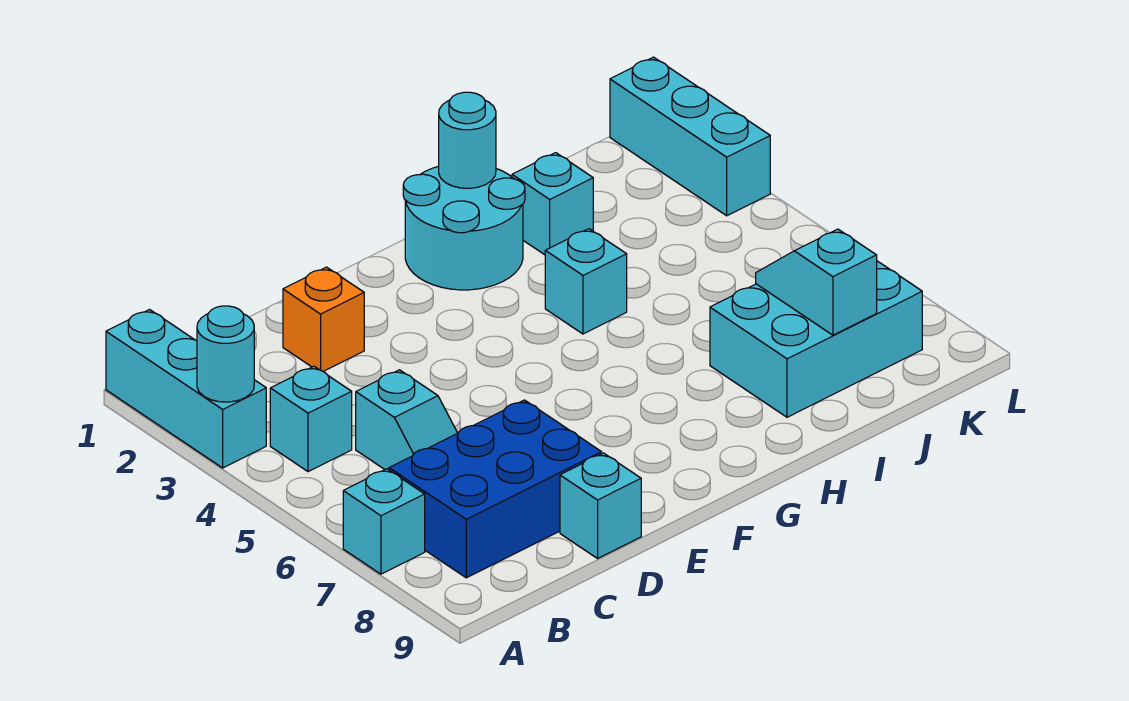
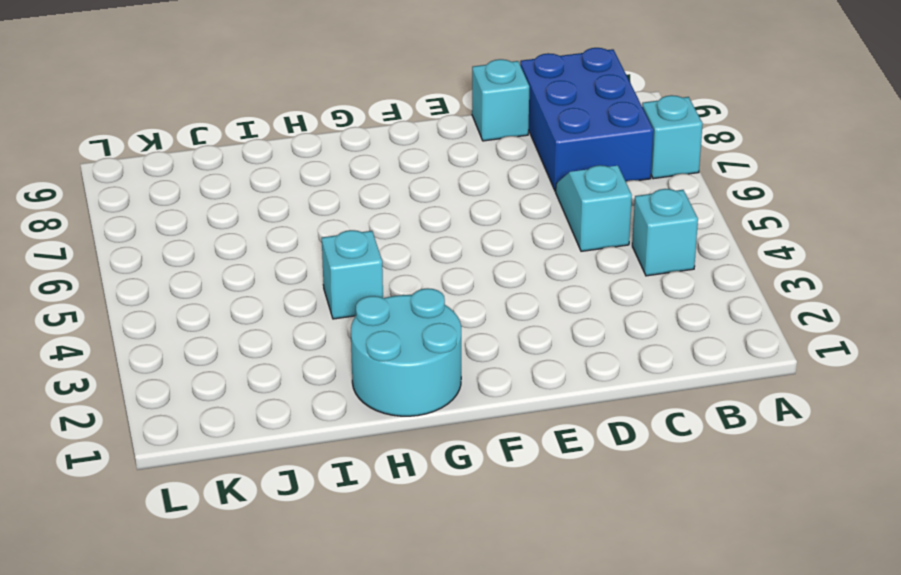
blue 2x3 brick [520,48,653,191] -> blue 2x3 brick turned to [389,400,602,578]
none -> cyan 1x3 brick [106,310,266,468]
none -> orange 1x1 brick [283,267,364,372]
none -> cyan 1x1 brick [512,153,593,255]

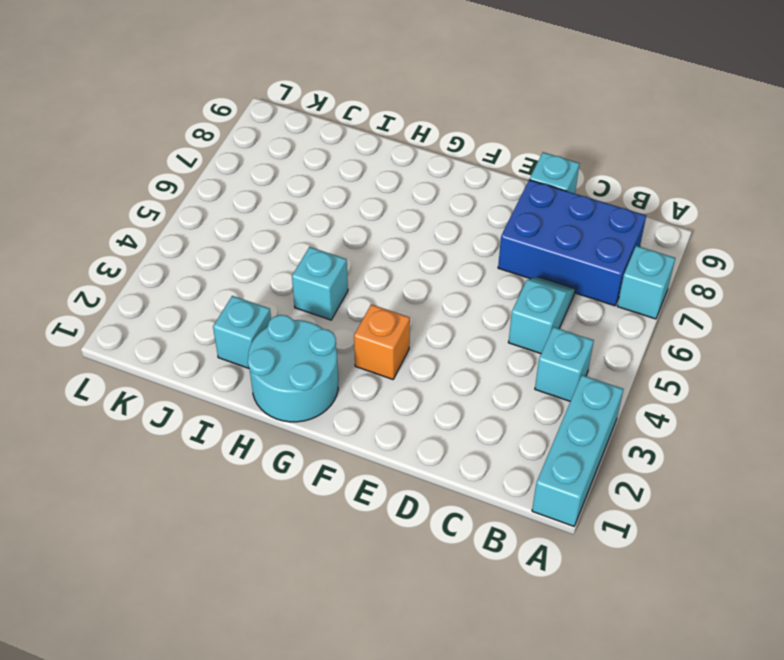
orange 1x1 brick [354,304,410,379] -> orange 1x1 brick moved to [283,267,364,372]
none -> cyan 2x3 brick [710,261,922,417]
none -> cyan 1x3 brick [610,57,770,216]
none -> cyan 1x1 round brick [197,306,254,402]

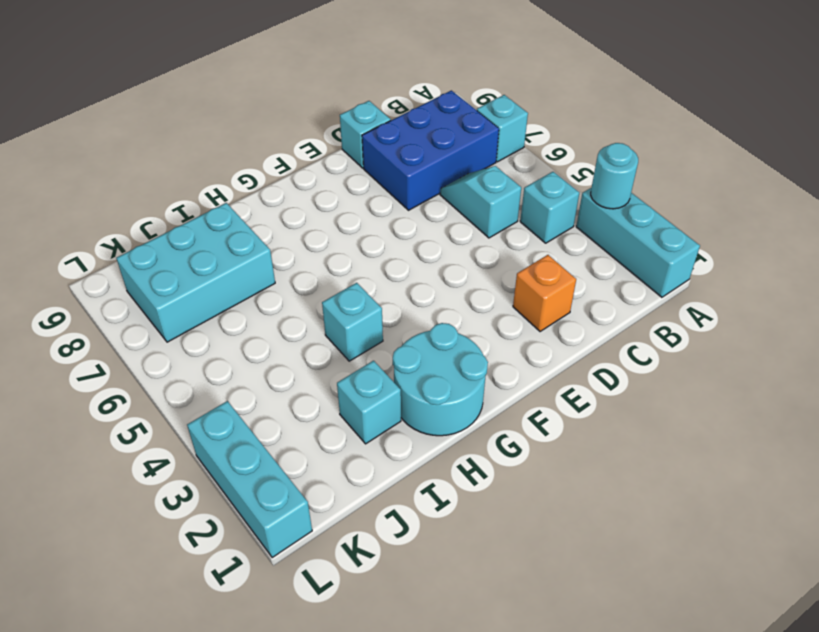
none -> cyan 1x1 round brick [439,92,496,188]
none -> cyan 1x2 slope [756,229,877,335]

